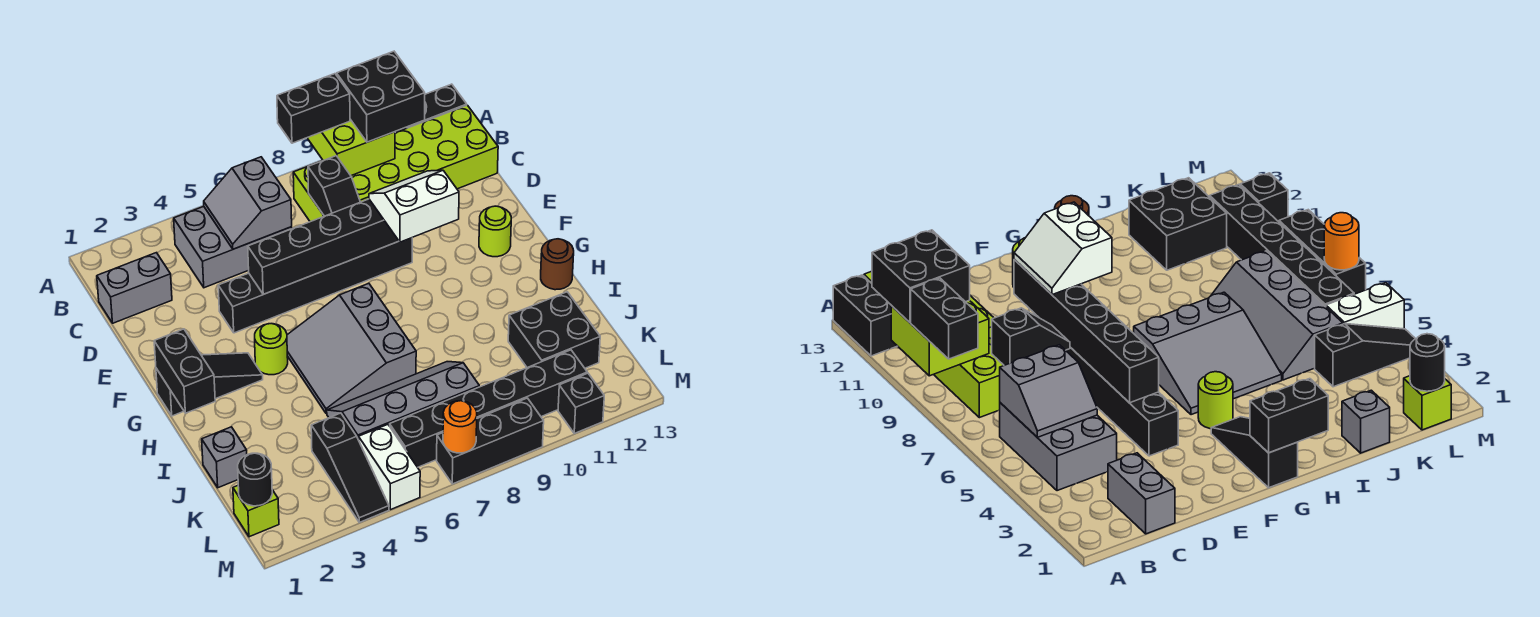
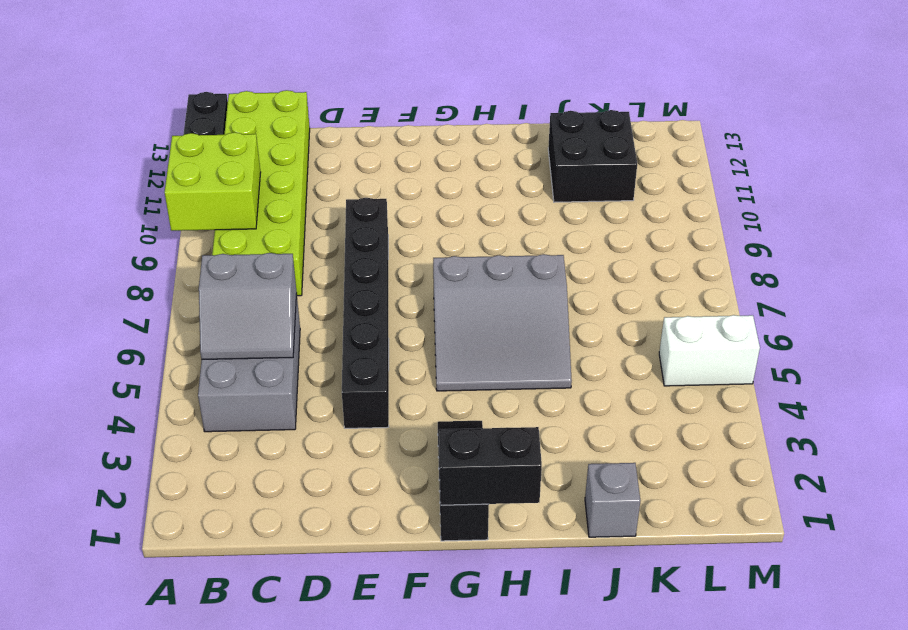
none -> grey 1x2 brick [97,253,172,323]
none -> lime 1x1 round brick [479,206,511,257]
none -> lime 1x1 round brick [255,324,288,375]

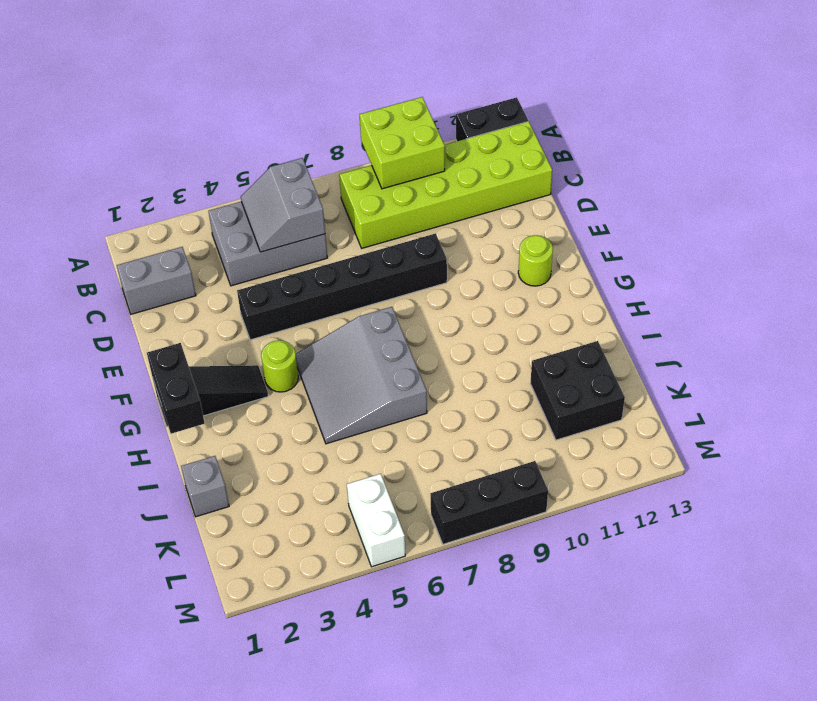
none -> brown 1x1 round brick [541,239,574,290]
none -> grey 2x4 slope [327,362,479,440]
none -> black 1x3 slope [311,413,389,522]

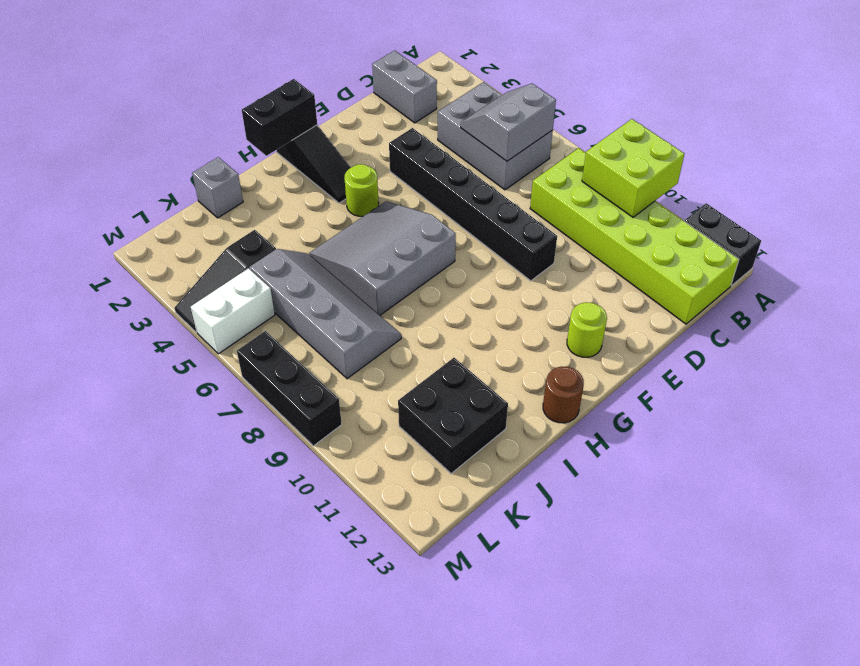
none -> lime 1x1 brick [233,486,279,537]
none -> black 1x6 brick [390,350,587,467]
none -> black 1x1 brick [558,373,604,433]

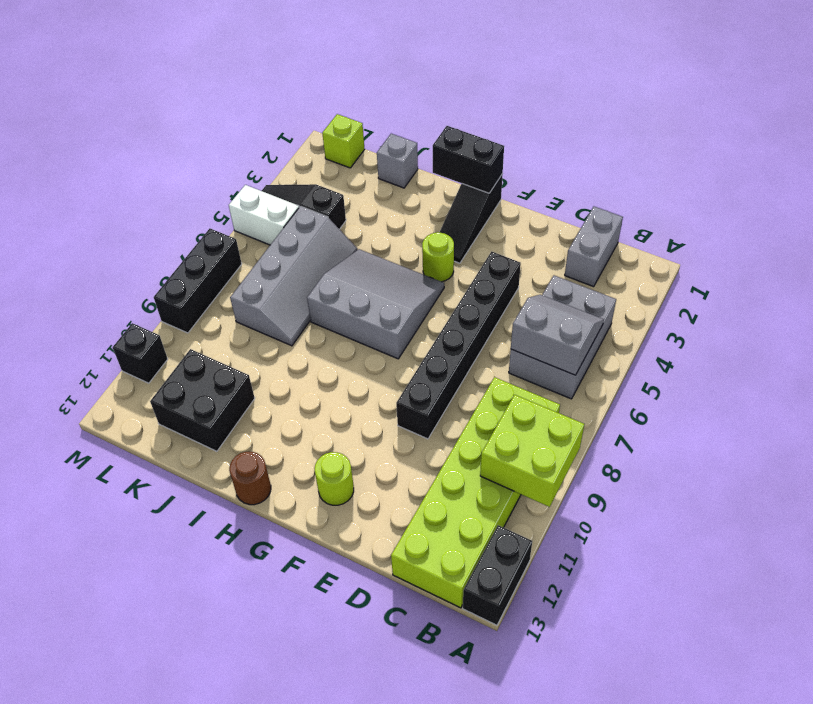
none -> black 1x6 brick [390,350,587,467]
none -> black 1x2 slope [308,156,360,216]
none -> black 1x6 brick [248,199,399,294]

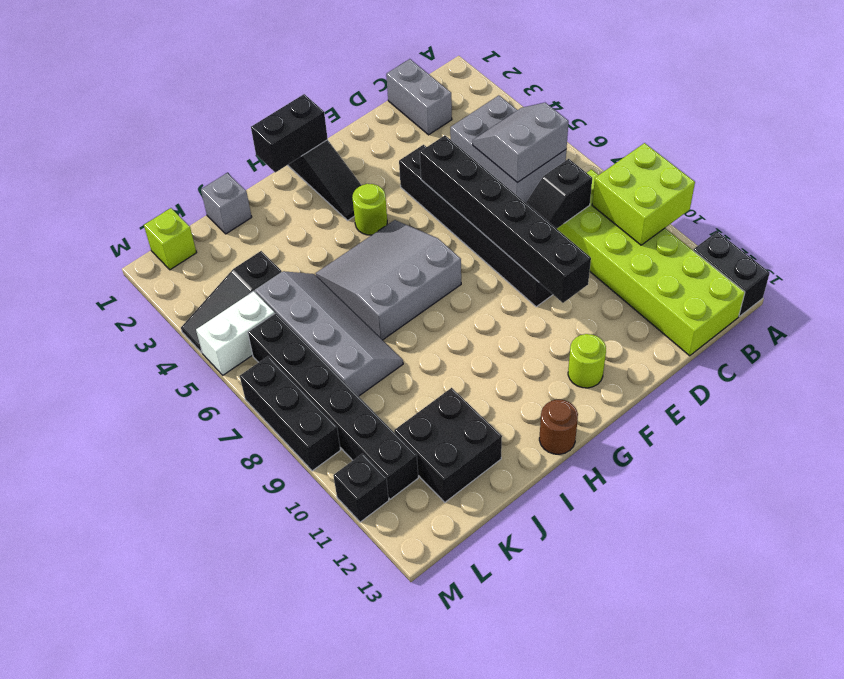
none -> black 1x1 round brick [238,453,272,506]
none -> orange 1x1 round brick [443,401,477,453]
none -> black 1x2 brick [277,74,350,143]

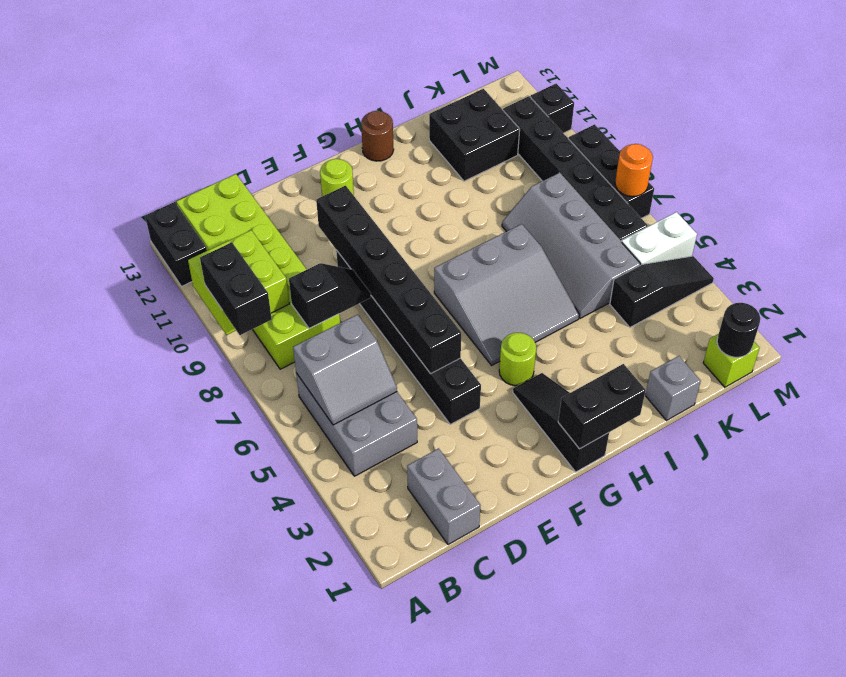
none -> black 2x2 brick [337,51,425,142]
none -> white 2x2 slope [369,170,459,242]

